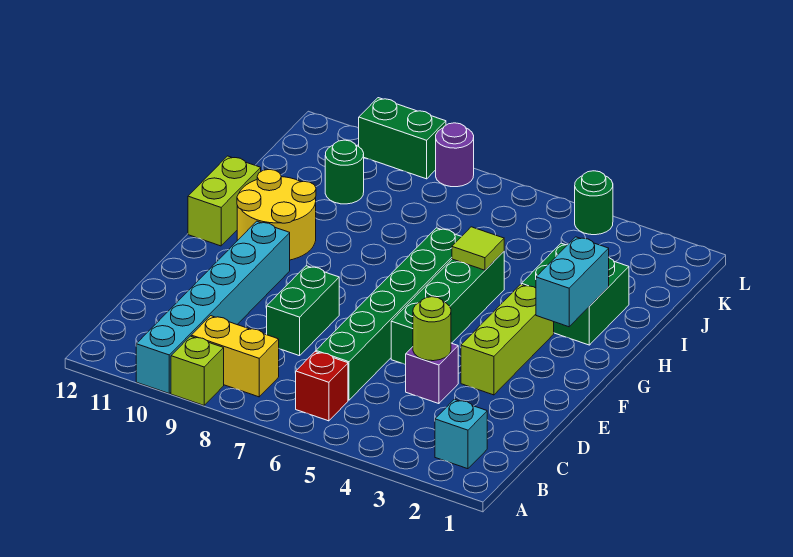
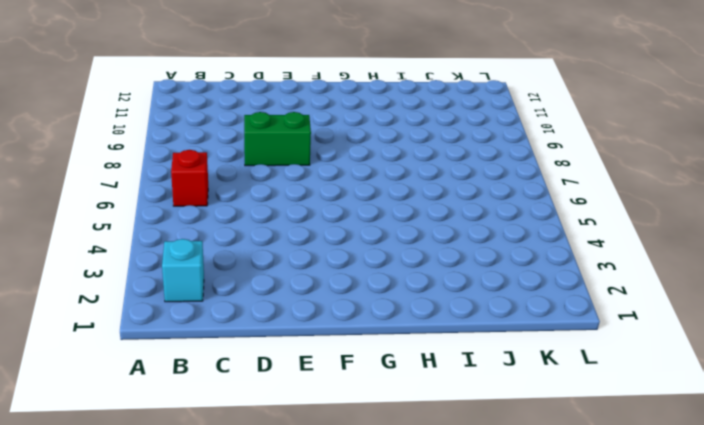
none -> lime 1x1 brick [171,336,224,405]
none -> cyan 1x6 brick [136,221,290,393]
none -> yellow 1x2 brick [191,316,279,397]

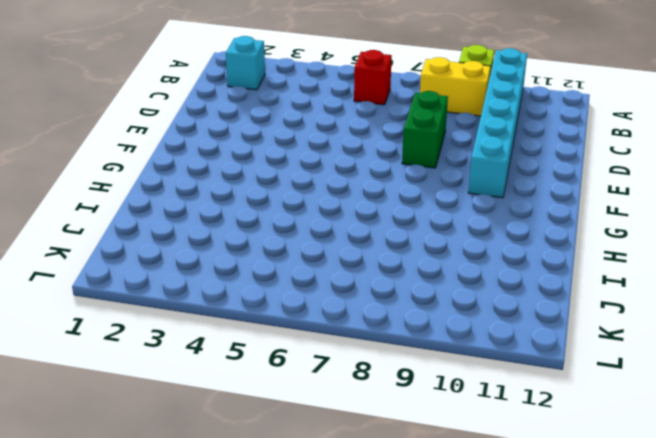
none -> green 1x6 brick [316,228,462,400]
none -> purple 1x1 brick [406,343,458,404]
none -> lime 1x3 brick [461,284,554,395]

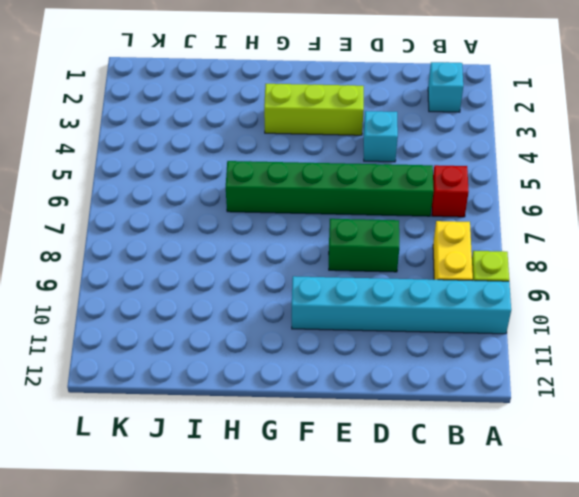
cyan 1x1 brick [364,111,398,162] -> purple 1x1 brick [406,343,458,404]
none -> green 1x4 brick [391,252,504,365]
none -> yellow 2x2 round brick [237,169,316,260]
none -> lime 1x2 brick [188,156,261,246]

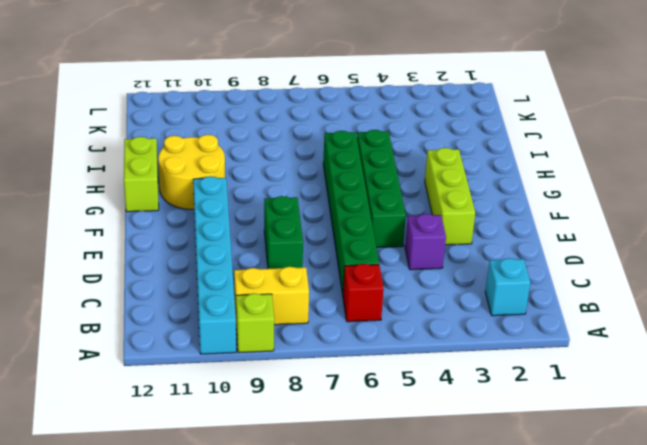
none -> green 2x2 brick [522,243,629,345]
none -> green 1x1 round brick [325,140,364,204]
none -> green 1x1 round brick [575,171,613,235]

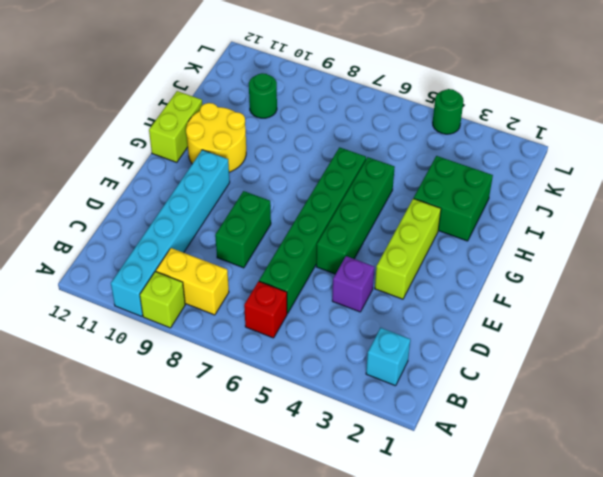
none -> purple 1x1 round brick [436,123,474,187]
none -> green 1x2 brick [359,98,446,179]
none -> lime 1x1 round brick [413,297,451,361]

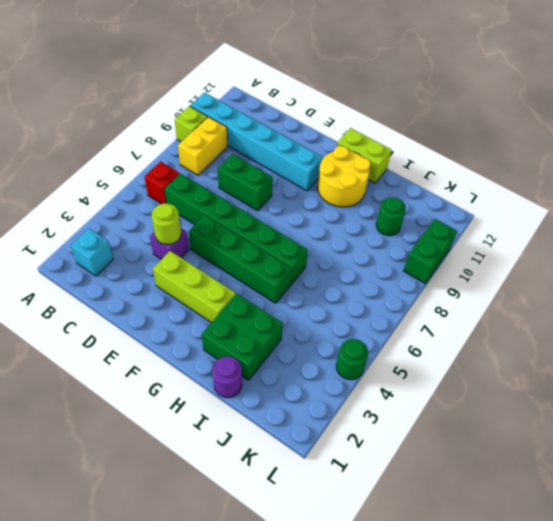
purple 1x1 round brick [212,356,242,398] -> purple 1x1 round brick moved to [436,123,474,187]
none -> cyan 1x2 brick [536,237,609,327]
none -> lime 1x1 tile [452,227,504,270]

